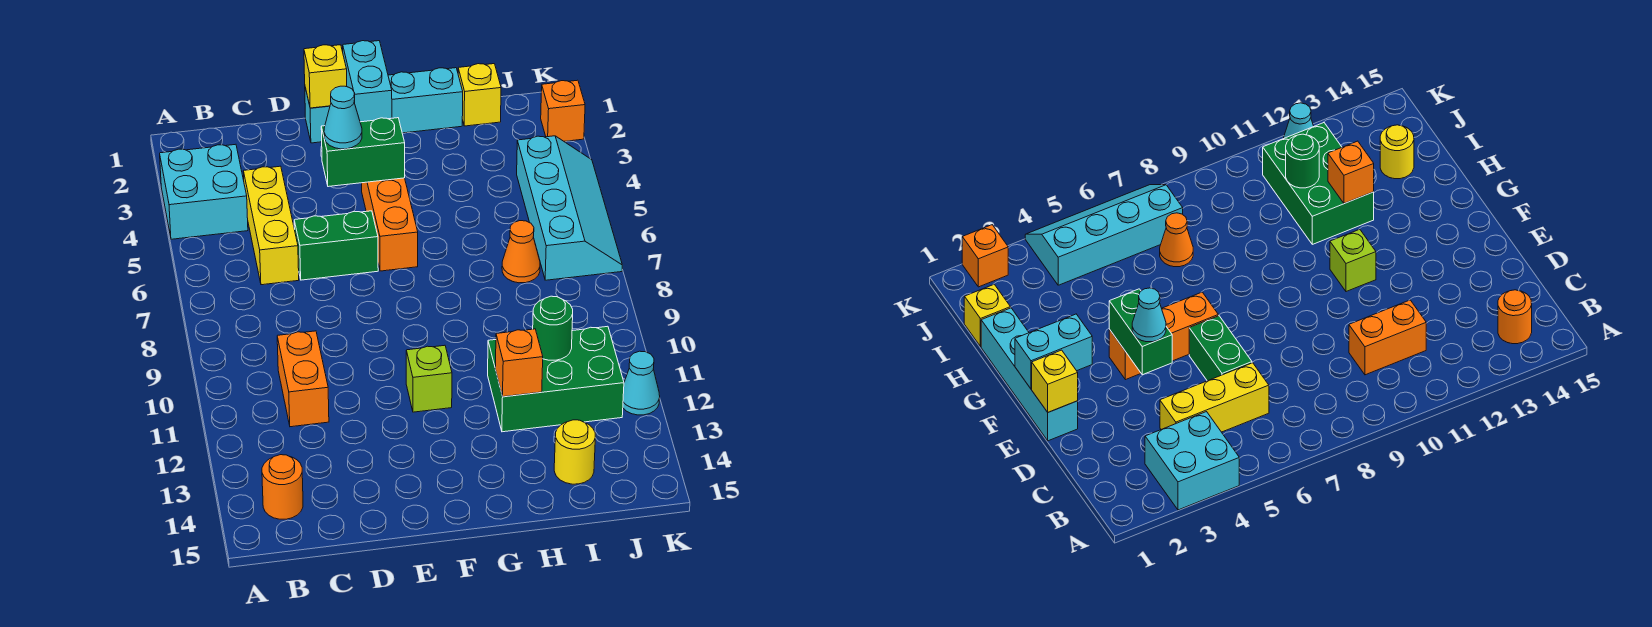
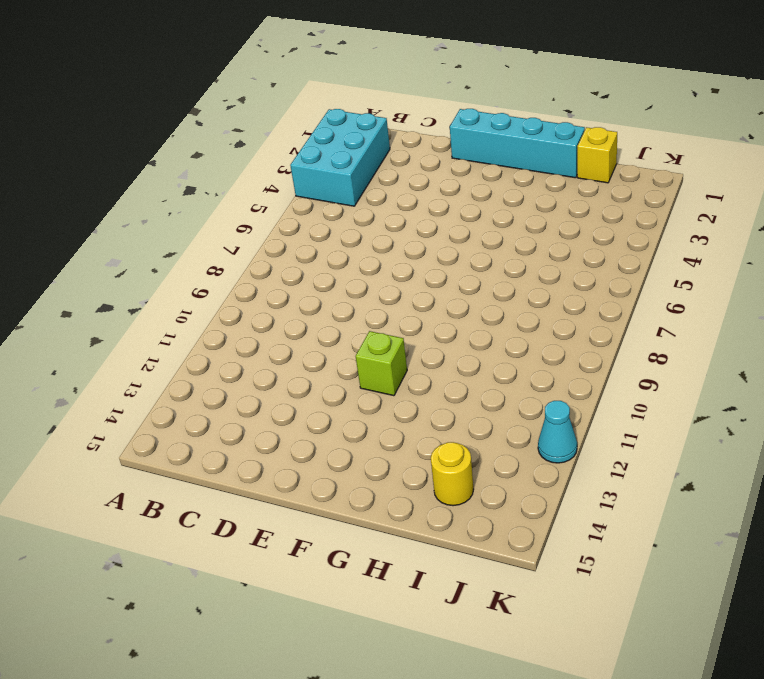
cyan 2x3 brick [290,109,390,206] -> cyan 2x2 brick [160,144,248,239]
none -> orange 1x1 round brick [262,455,303,519]
none -> yellow 1x3 brick [243,166,299,285]
none -> orange 1x2 brick [277,331,329,427]

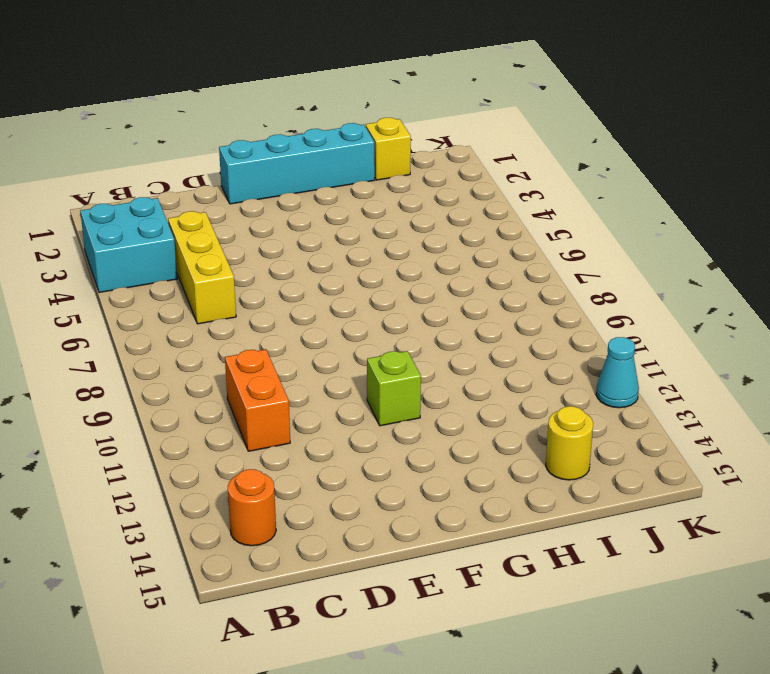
none -> green 1x2 brick [294,211,378,280]
none -> orange 1x3 brick [362,178,418,271]
none -> green 2x3 brick [488,326,624,432]

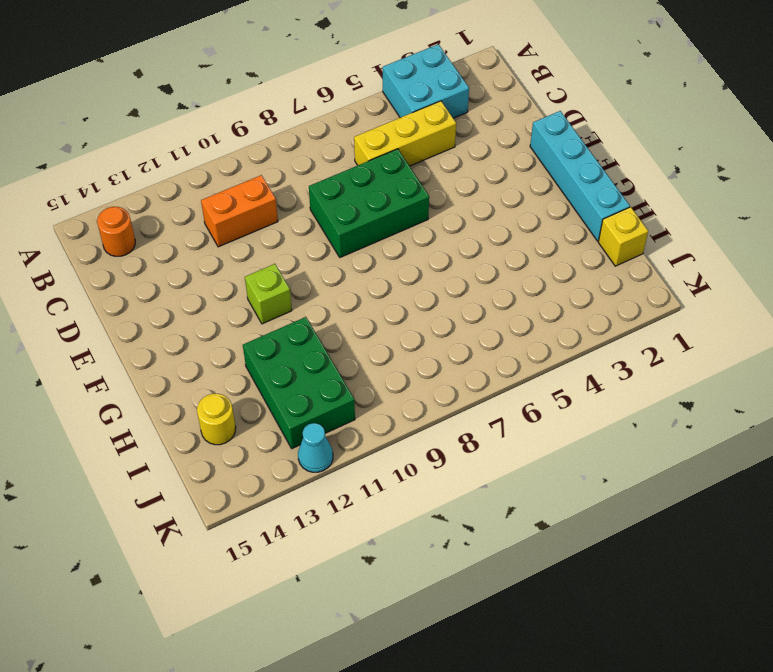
green 2x3 brick [309,149,429,258] -> green 1x2 brick [294,211,378,280]
none -> orange 1x3 brick [362,178,418,271]
none -> orange 1x1 cone [502,221,540,283]
none -> cyan 2x4 slope [517,136,622,280]

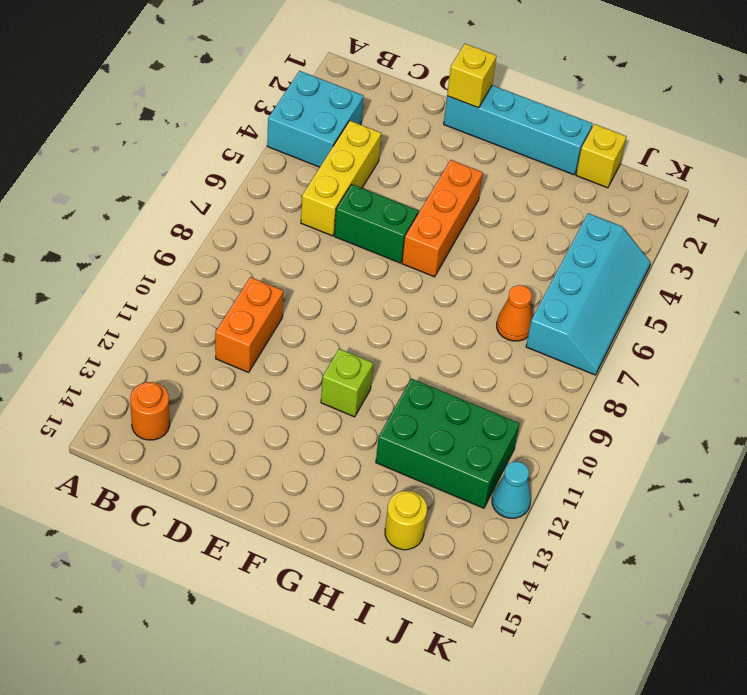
none -> orange 1x1 brick [541,80,585,141]
none -> green 1x2 brick [321,118,405,187]
none -> cyan 1x2 brick [343,41,392,122]

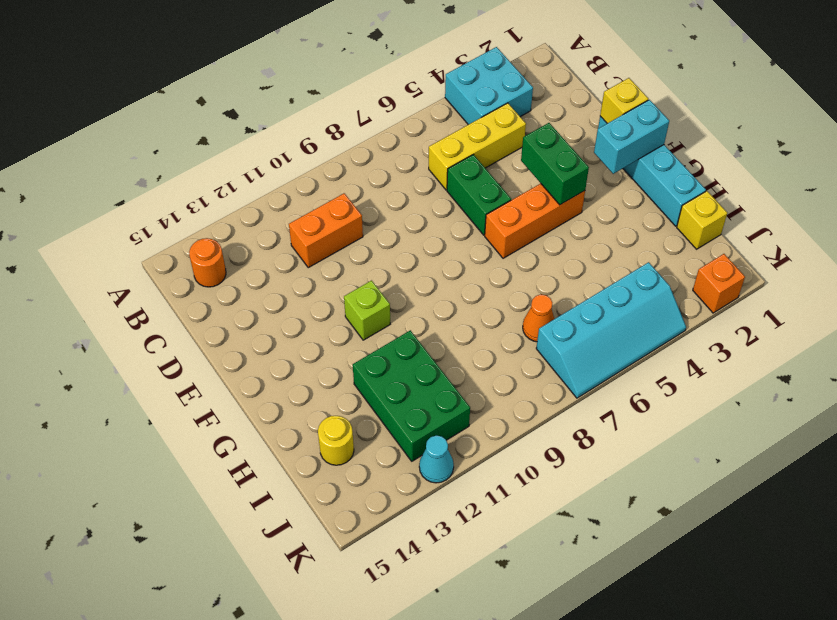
none -> orange 1x1 brick [495,329,543,397]
none -> green 1x1 round brick [533,296,573,360]
none -> cyan 1x1 cone [324,86,362,149]

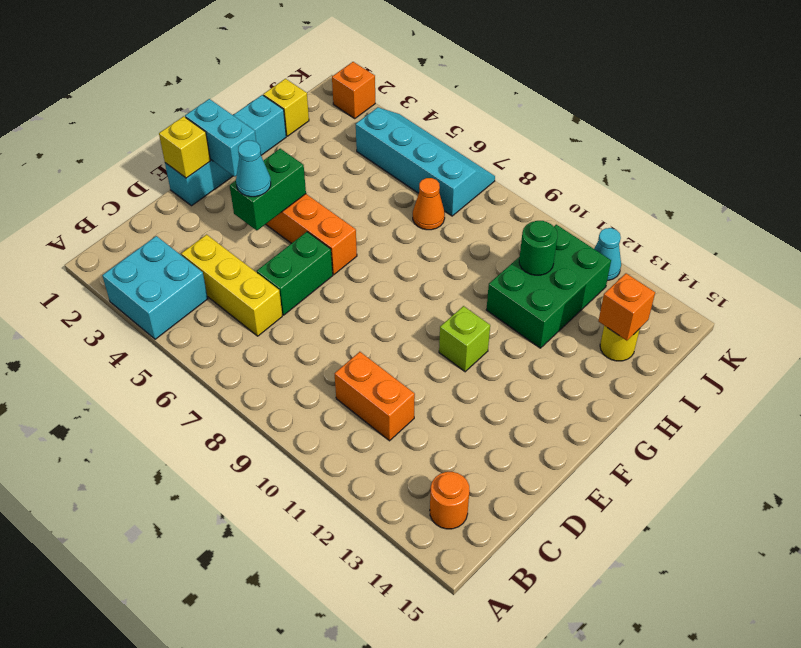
orange 1x1 brick [599,273,655,341] -> orange 1x1 brick moved to [495,329,543,397]

